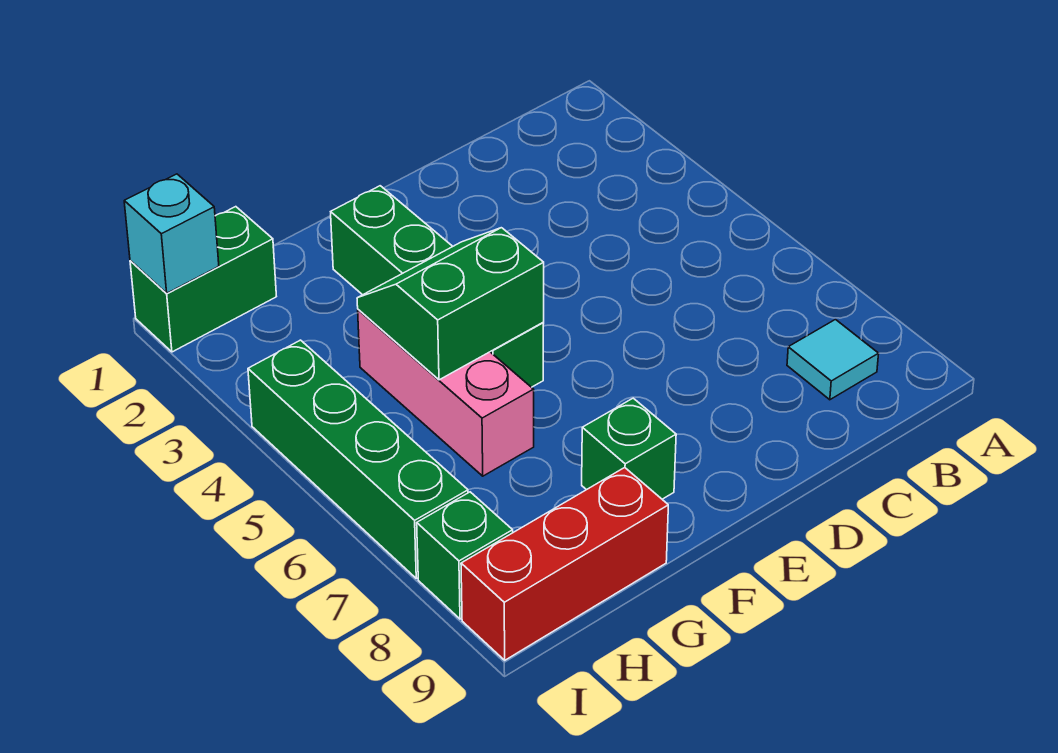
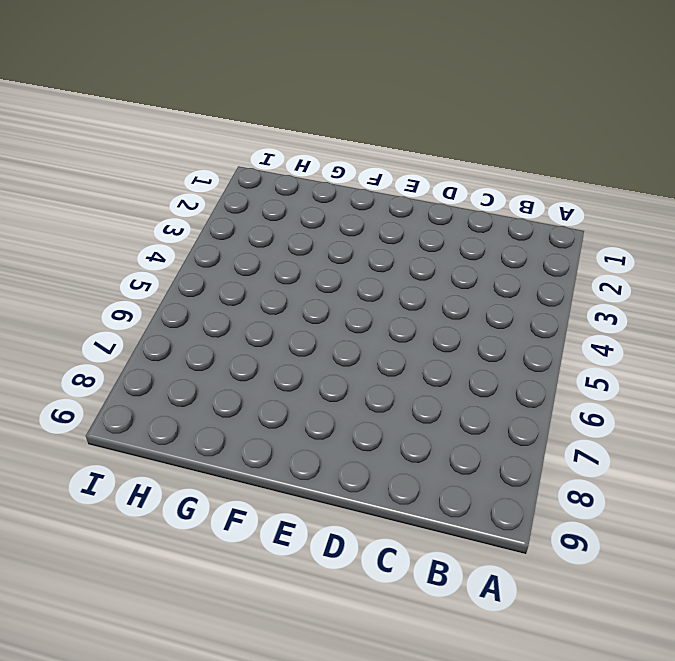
none -> cyan 1x1 tile [787,320,879,400]
none -> green 1x4 brick [331,186,544,387]

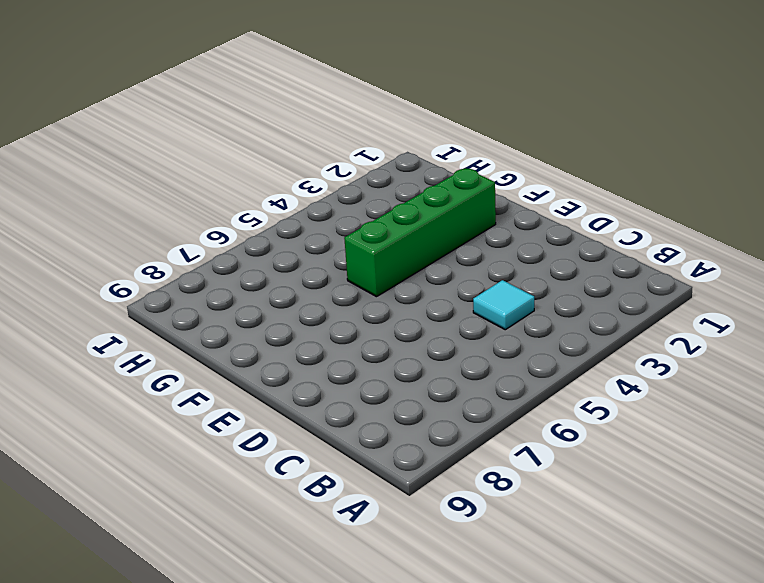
cyan 1x1 tile [473,280,534,330] -> cyan 1x1 tile moved to [787,320,879,400]
none -> green 1x1 brick [582,398,676,499]
none -> pink 1x3 brick [358,310,534,476]

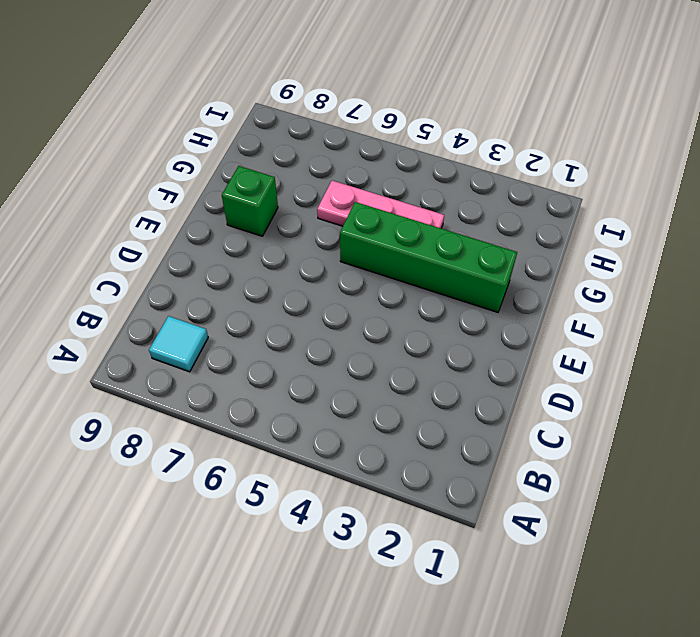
pink 1x3 plate [317,181,444,228] -> pink 1x3 brick [358,310,534,476]
none -> red 1x3 brick [461,468,668,660]
none -> green 1x2 brick [130,207,276,352]

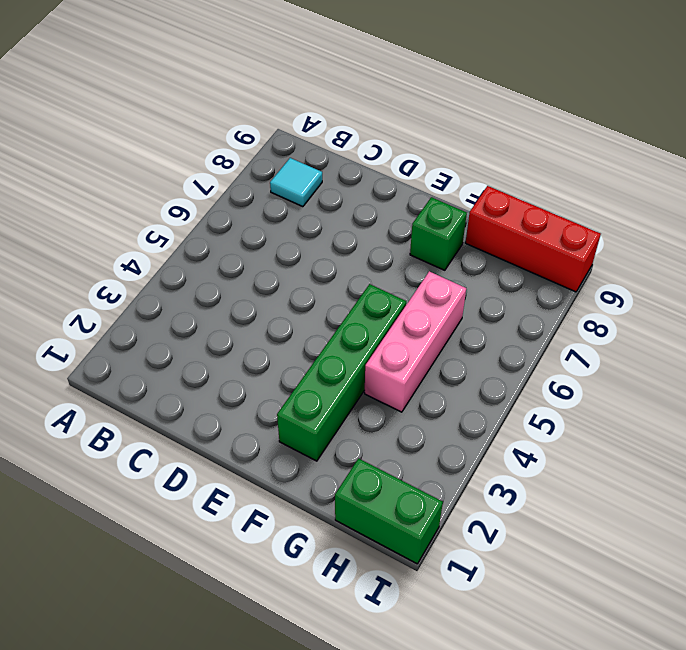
none -> green 1x4 brick [248,340,468,578]
none -> green 1x1 brick [417,492,513,619]

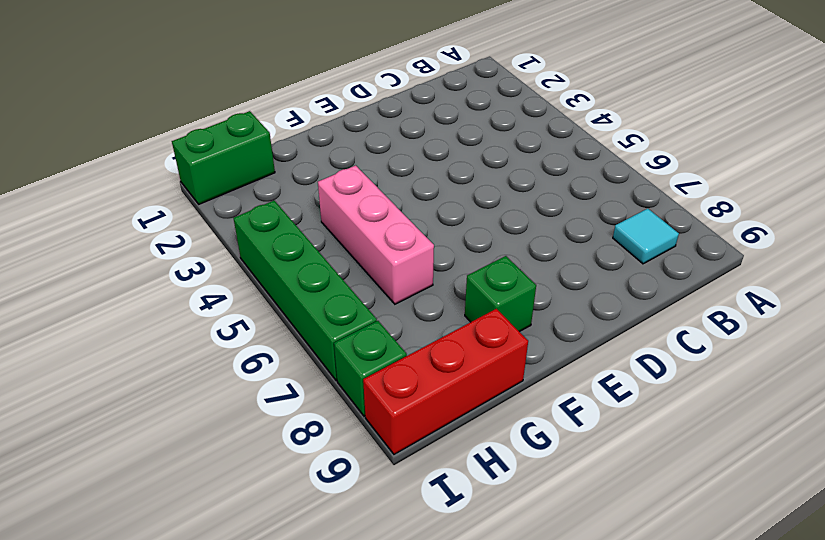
none -> green 1x4 brick [331,186,544,387]
none -> green 2x2 slope [357,228,544,380]

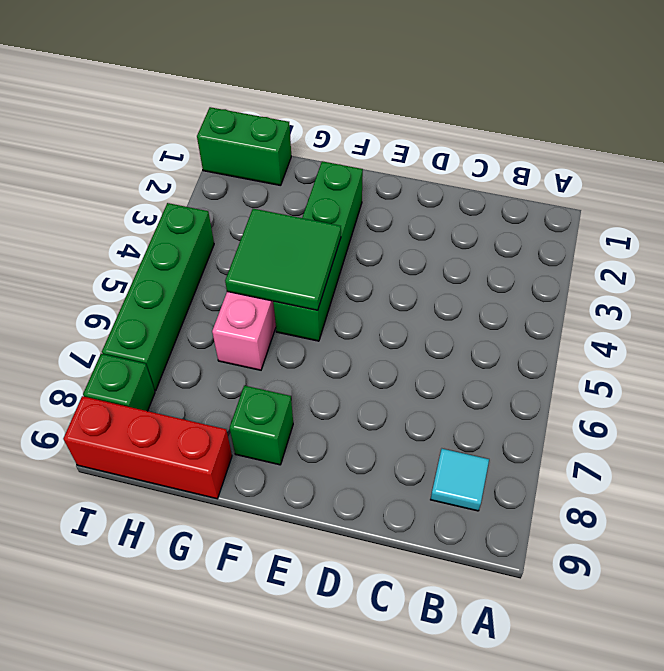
green 2x2 tile [225,209,341,310] -> green 2x2 slope [357,228,544,380]
none -> cyan 1x1 brick [124,174,219,293]

